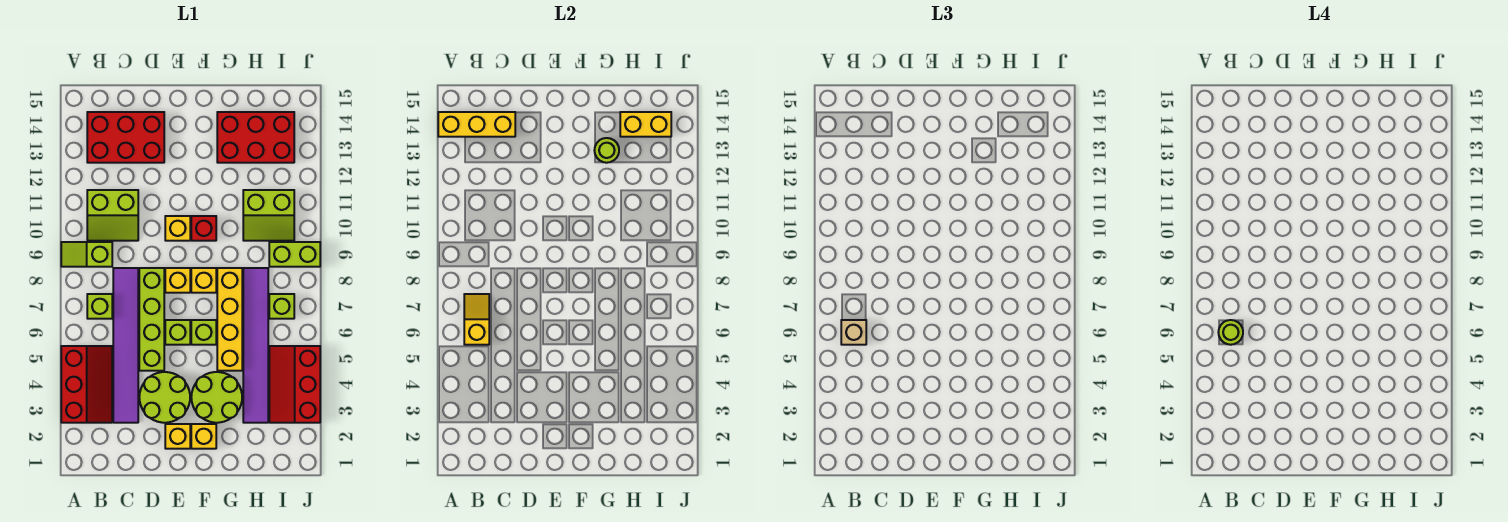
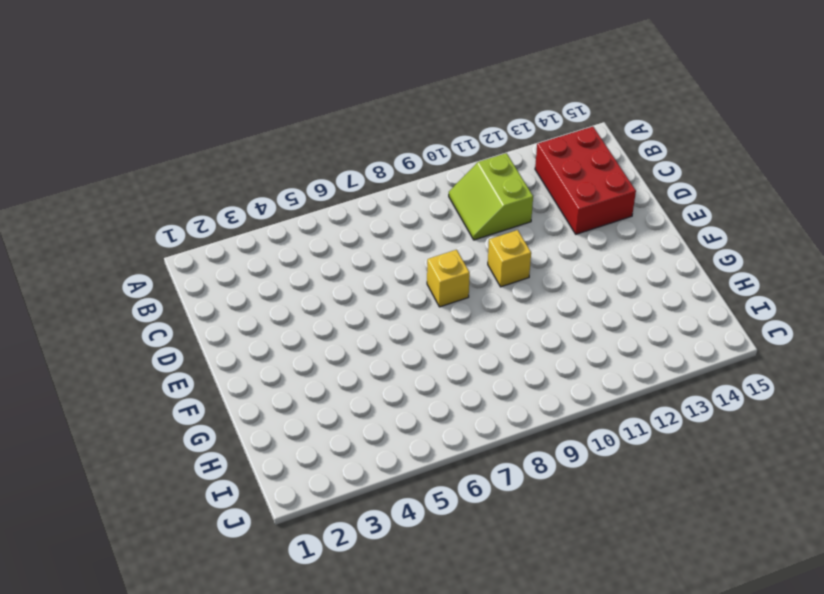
none -> red 2x3 slope [61,346,112,423]
none -> lime 1x2 slope [61,242,112,267]
none -> lime 1x1 brick [87,294,112,319]
none -> purple 1x6 tile [113,268,138,423]

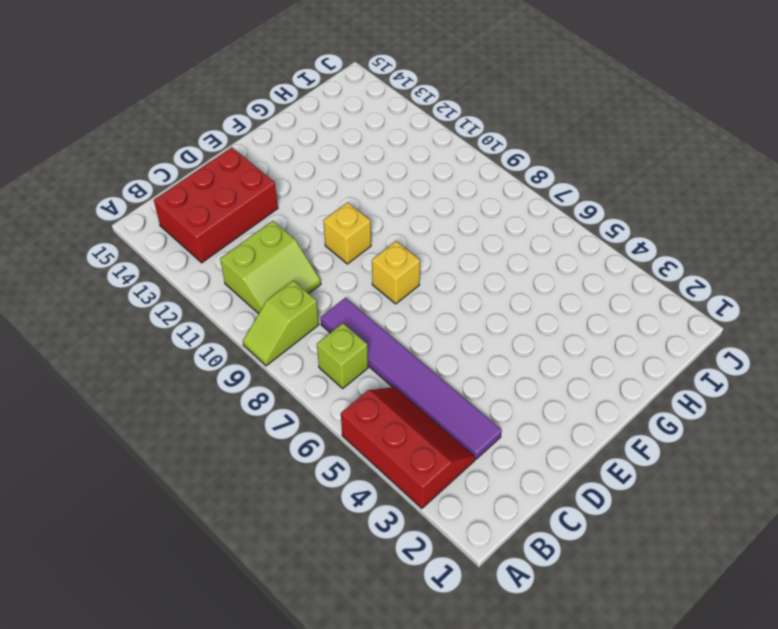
none -> lime 2x2 round brick [139,372,190,423]
none -> lime 1x4 brick [139,268,164,371]
none -> yellow 1x1 brick [165,424,190,449]
none -> lime 1x1 brick [165,320,190,345]

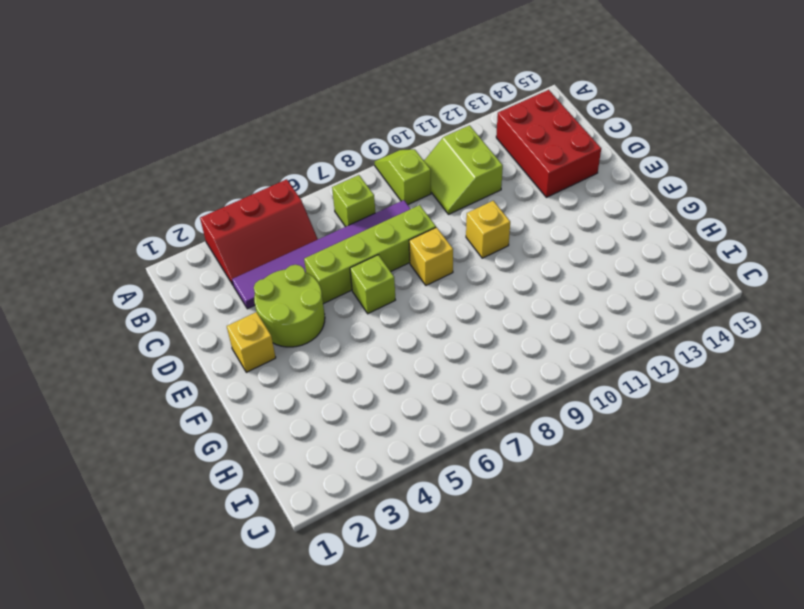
none -> yellow 1x1 brick [191,424,216,449]
none -> lime 2x2 round brick [191,372,242,423]
none -> lime 1x1 brick [191,320,216,345]
none -> yellow 1x1 brick [191,268,216,293]

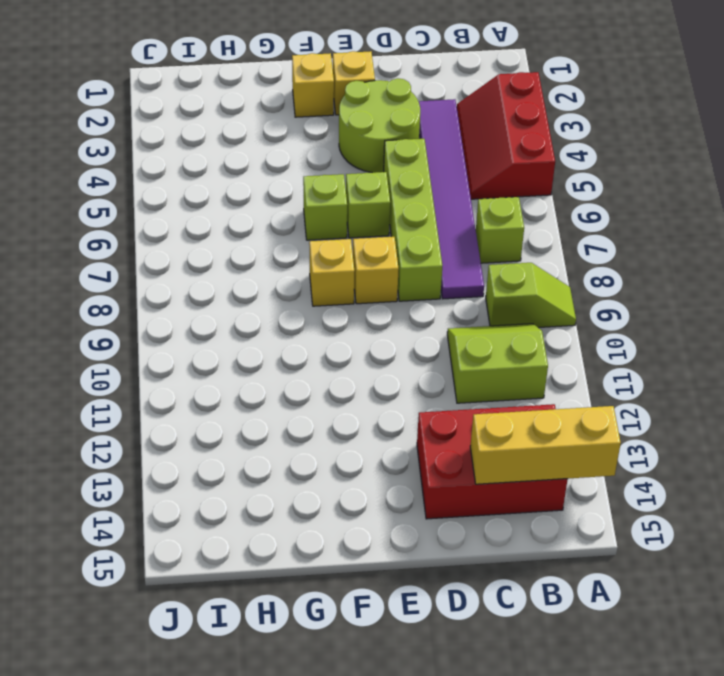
none -> yellow 1x1 brick [165,216,190,241]
none -> lime 2x2 round brick [191,372,242,423]
none -> red 1x1 brick [191,216,216,241]
none -> yellow 1x4 brick [217,268,242,371]

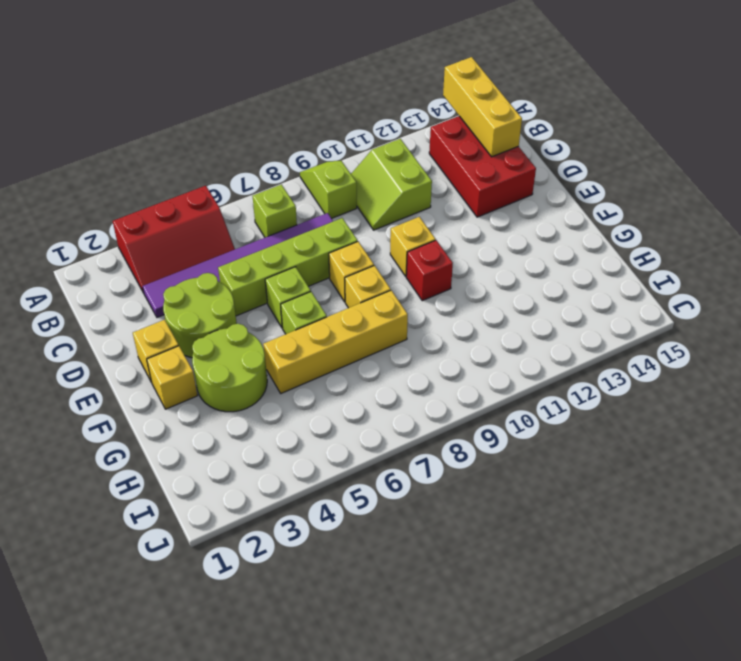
none -> red 2x3 brick [217,112,294,163]
none -> purple 1x6 tile [243,268,268,423]
none -> lime 2x2 slope [243,190,294,241]
none -> red 2x3 slope [269,346,320,423]

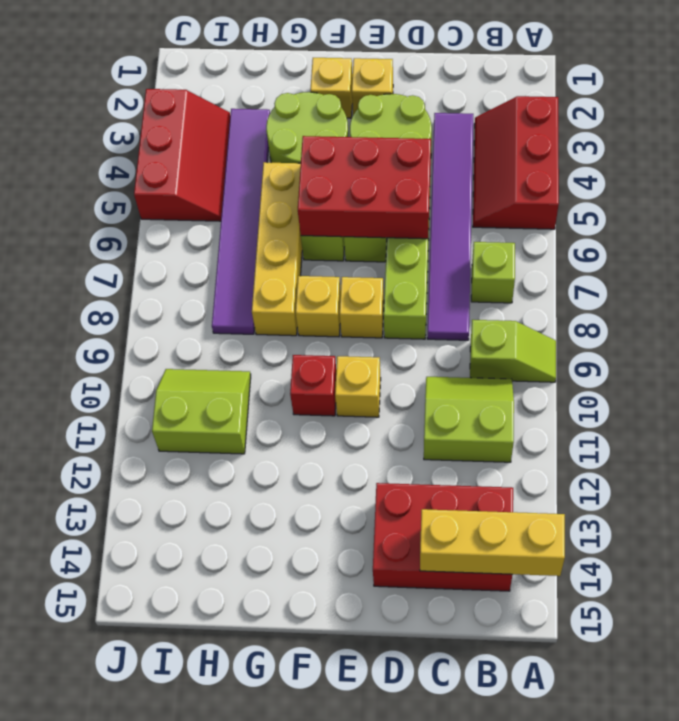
red 2x3 brick [298,136,431,239] -> red 2x3 brick moved to [217,112,294,163]
none -> lime 1x1 brick [269,294,294,319]
none -> lime 1x2 brick [269,242,320,267]
none -> yellow 1x2 slope [464,294,489,345]
none -> lime 1x1 round brick [594,138,619,163]

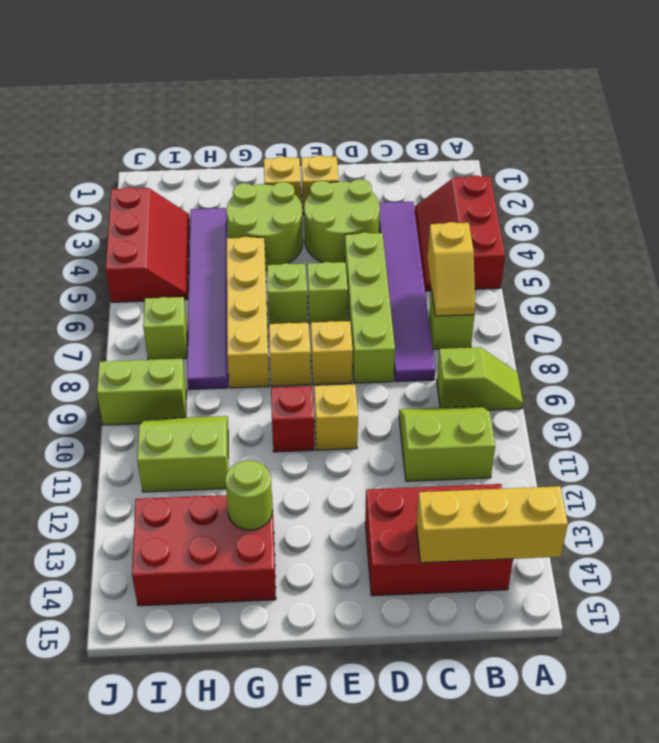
none -> yellow 1x2 brick [620,112,671,137]
none -> tan 1x1 brick [841,320,866,345]
none -> lime 1x1 round brick [1218,320,1243,345]

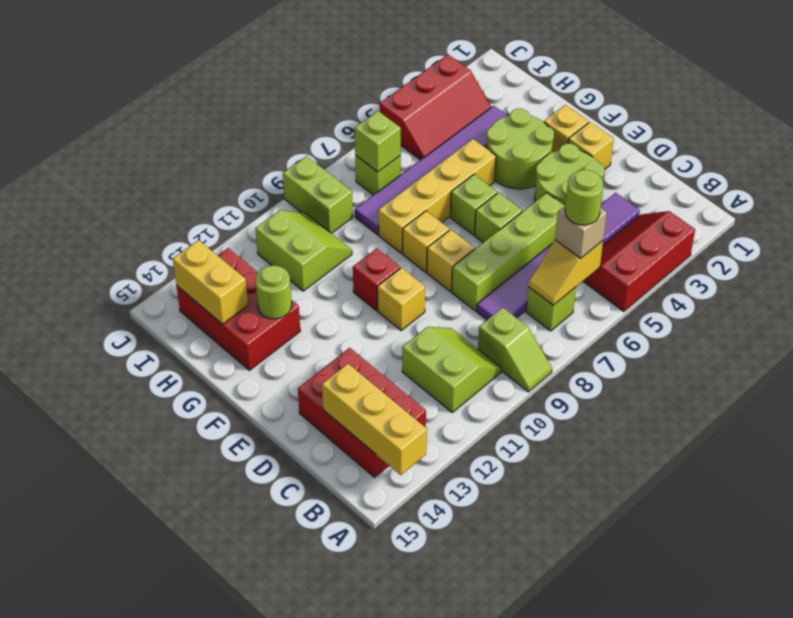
lime 1x1 brick [355,111,401,172] -> none

